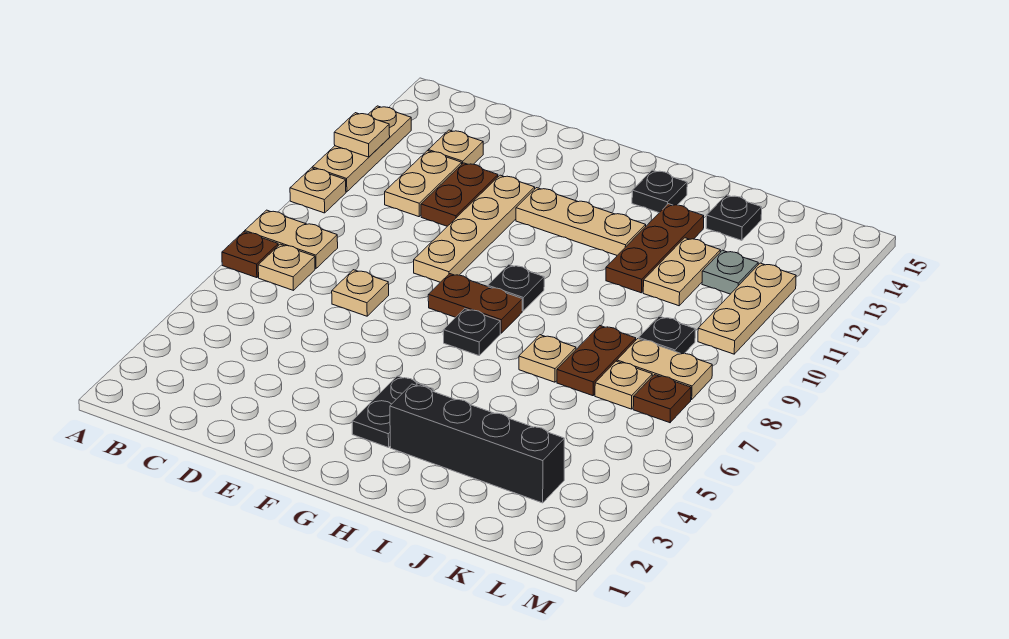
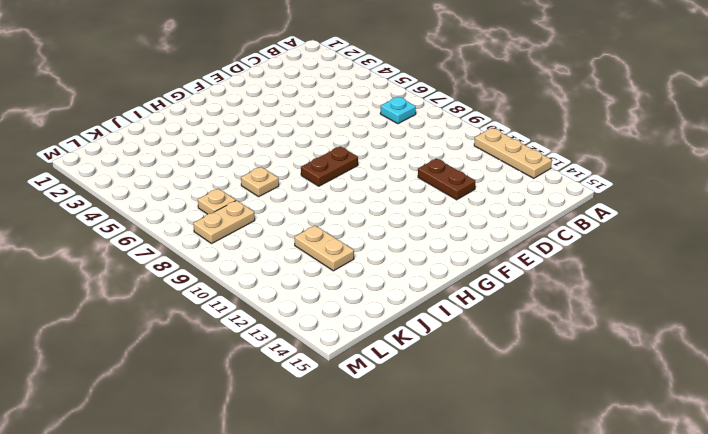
cyan 1x1 plate [380,97,416,124] -> tan 1x1 plate [258,244,315,290]
none -> brown 1x1 plate [222,232,278,278]
none -> tan 1x2 plate [245,210,338,269]
none -> tan 1x1 plate [290,168,346,213]

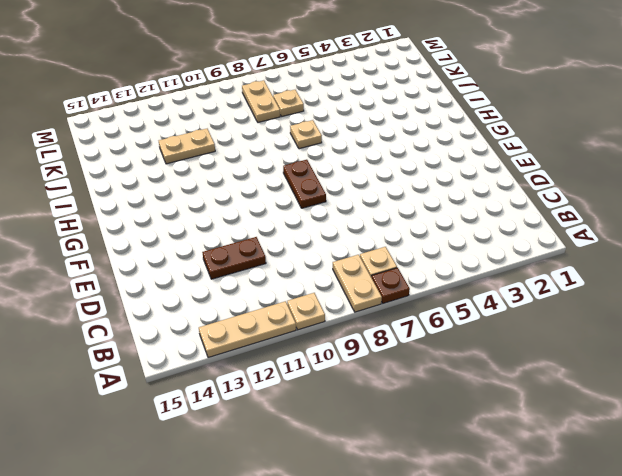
none -> tan 1x2 plate [385,151,462,217]
none -> tan 1x1 plate [428,130,483,164]
none -> tan 1x1 plate [332,270,389,316]

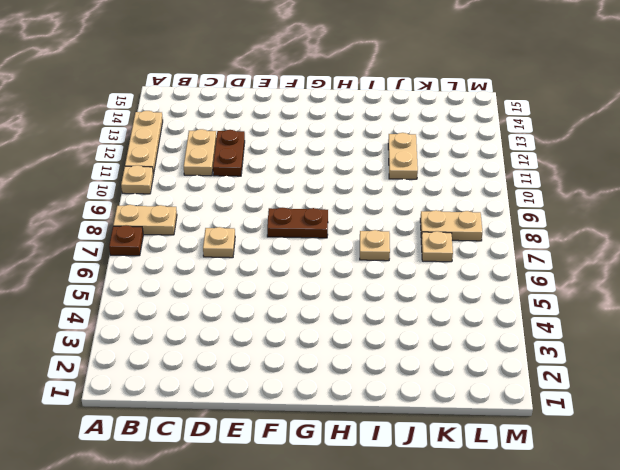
none -> tan 1x1 plate [258,244,315,290]
none -> tan 1x1 plate [428,130,483,164]
none -> tan 1x4 plate [414,175,535,282]

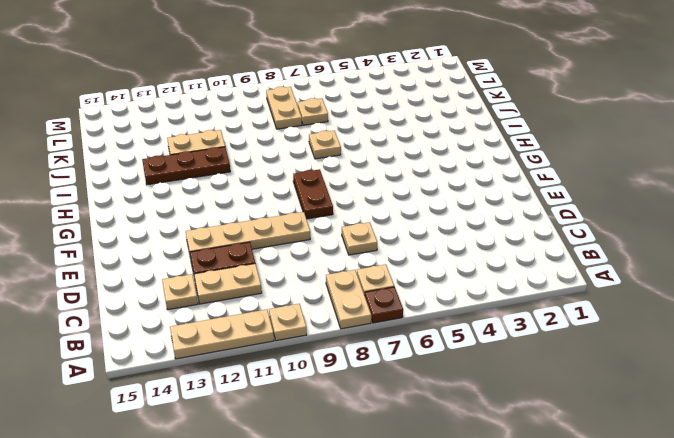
none -> tan 1x3 plate [516,188,646,255]
none -> black 1x2 plate [352,376,433,447]
none -> black 1x1 plate [443,309,500,356]

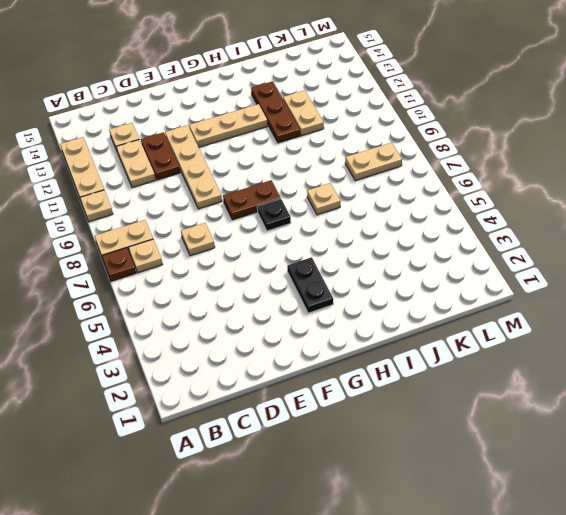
none -> black 1x1 plate [488,265,544,311]
none -> black 1x4 brick [390,384,564,503]
none -> black 1x1 plate [632,170,687,213]

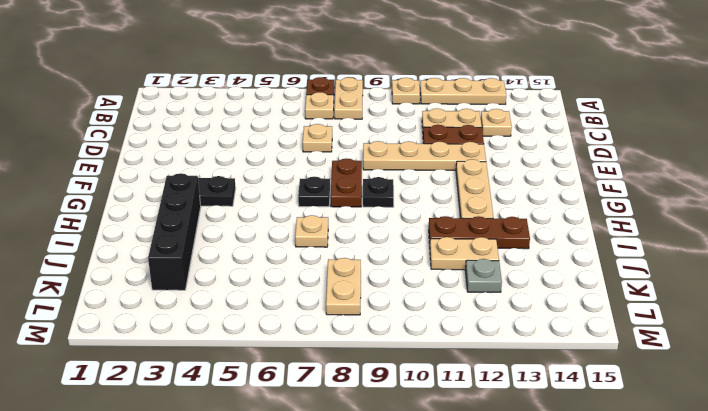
none -> black 1x1 plate [632,170,687,213]
none -> brown 1x2 plate [557,326,636,396]
none -> black 1x1 plate [706,195,762,240]

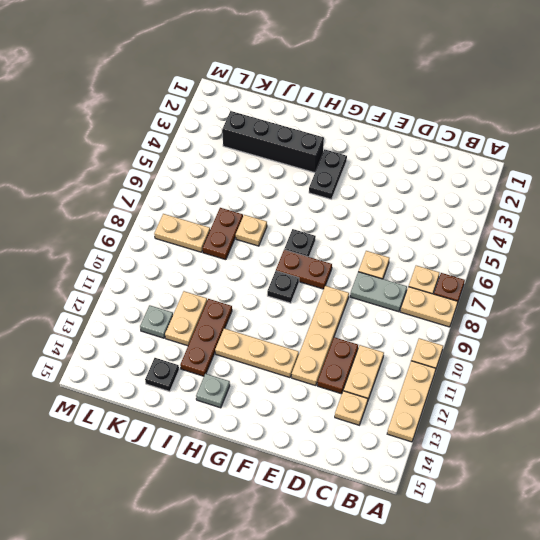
grey 1x2 plate [350,272,407,312] -> none
grey 1x1 plate [196,374,230,408] -> black 1x1 plate [632,170,687,213]
none -> tan 1x1 plate [595,361,652,409]
none -> black 1x1 plate [638,316,695,354]
none -> brown 1x1 plate [633,375,691,423]

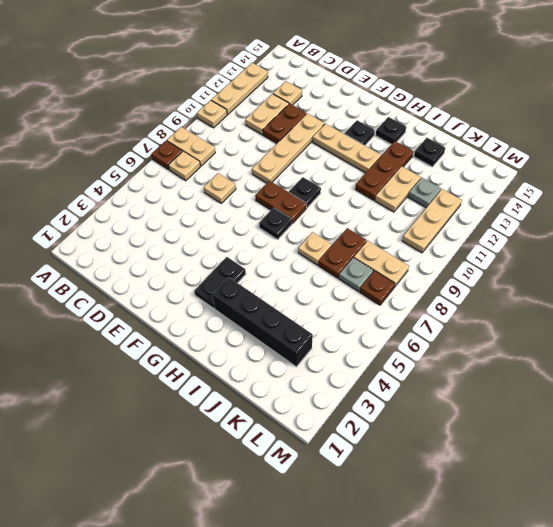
black 1x1 plate [345,120,375,145] -> black 1x1 plate moved to [638,316,695,354]
grey 1x1 plate [339,258,373,291] -> tan 1x1 plate [595,361,652,409]
none -> tan 1x1 plate [334,113,390,157]

